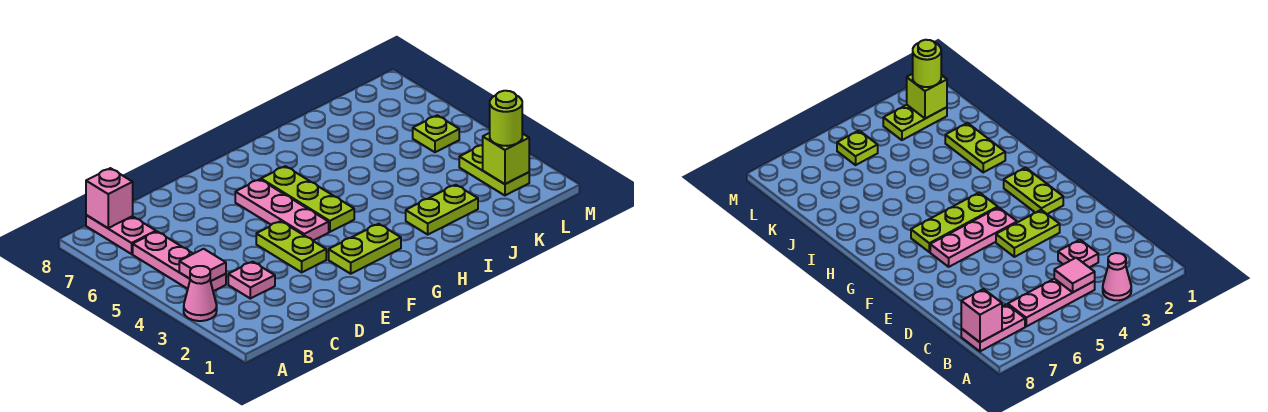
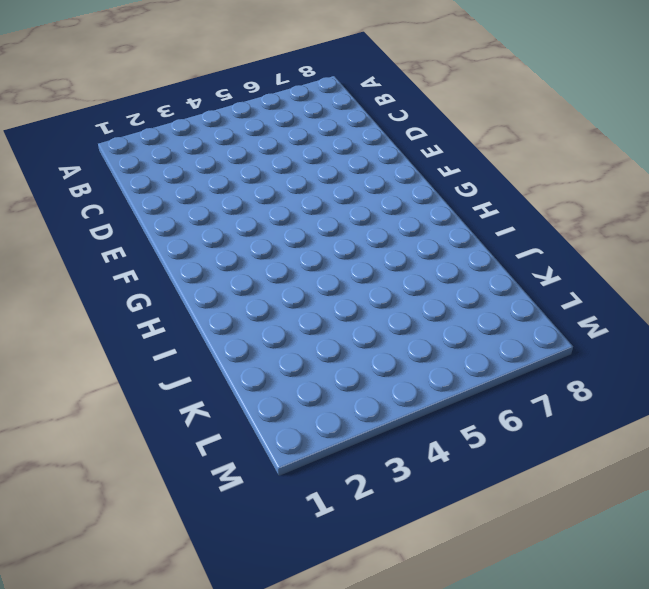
none -> pink 1x1 cone [184,266,217,321]
none -> pink 1x3 plate [133,232,226,291]
none -> pink 1x2 plate [86,215,156,254]

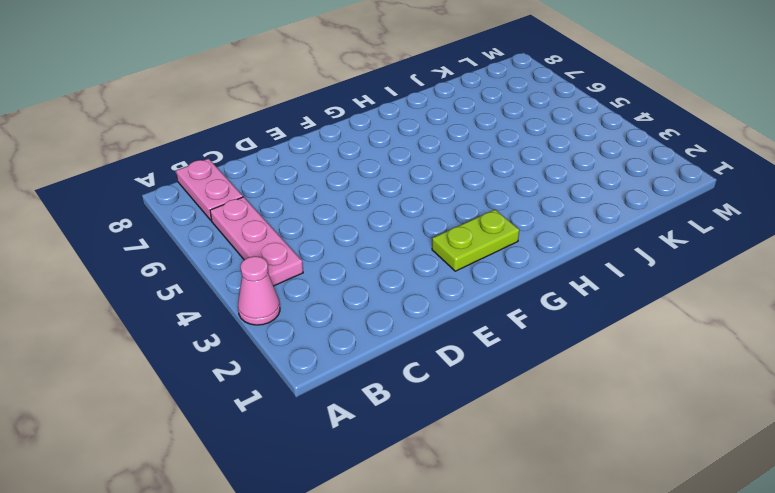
none -> pink 1x1 plate [228,262,275,299]
none -> lime 1x2 plate [256,221,326,272]
none -> pink 1x3 plate [235,179,329,240]

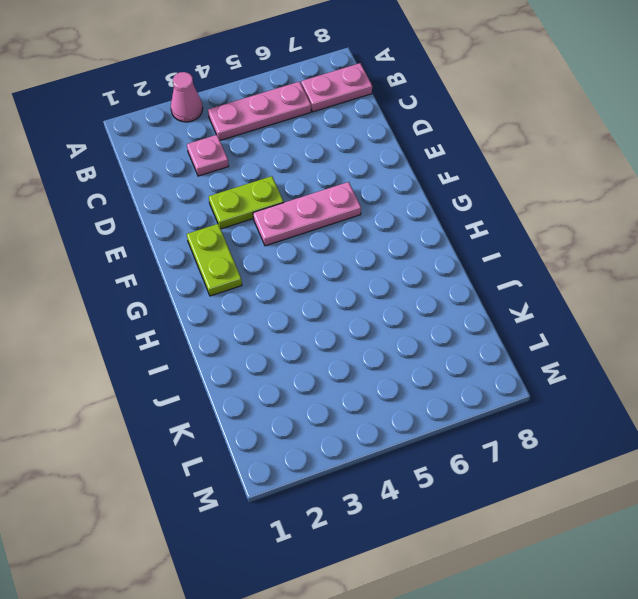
none -> lime 1x3 plate [261,166,354,232]
none -> lime 1x2 plate [406,185,478,234]
none -> lime 1x2 plate [459,145,529,195]

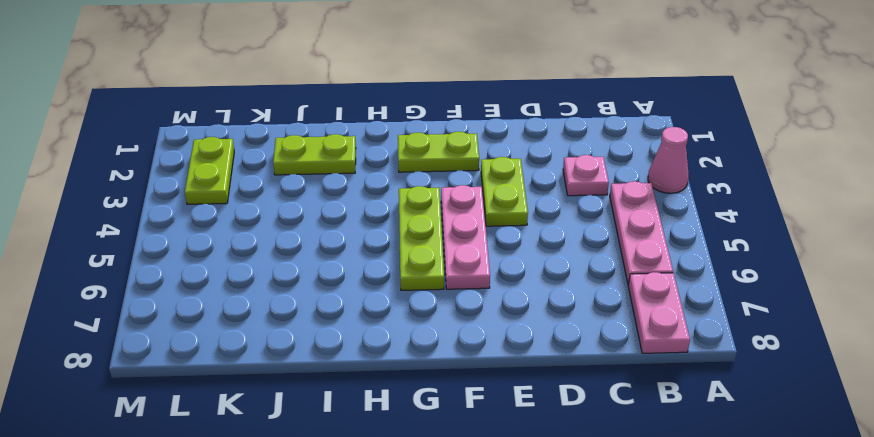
none -> lime 1x1 plate [413,115,459,152]
none -> pink 1x1 tile [179,249,226,281]
none -> pink 1x1 brick [86,168,133,228]

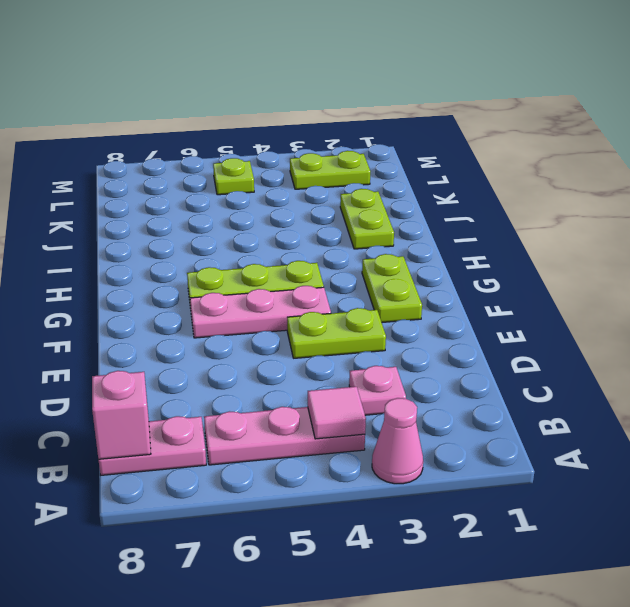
none -> lime 1x1 brick [483,133,529,184]
none -> lime 1x1 round brick [490,91,522,146]

